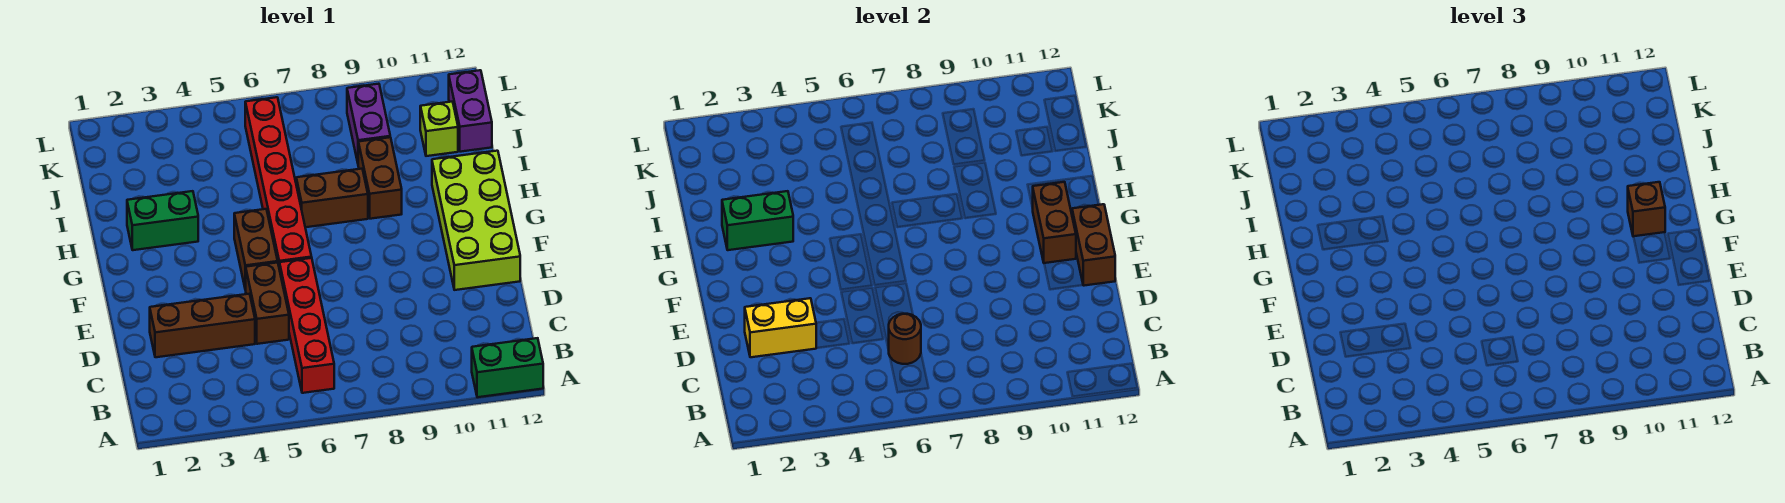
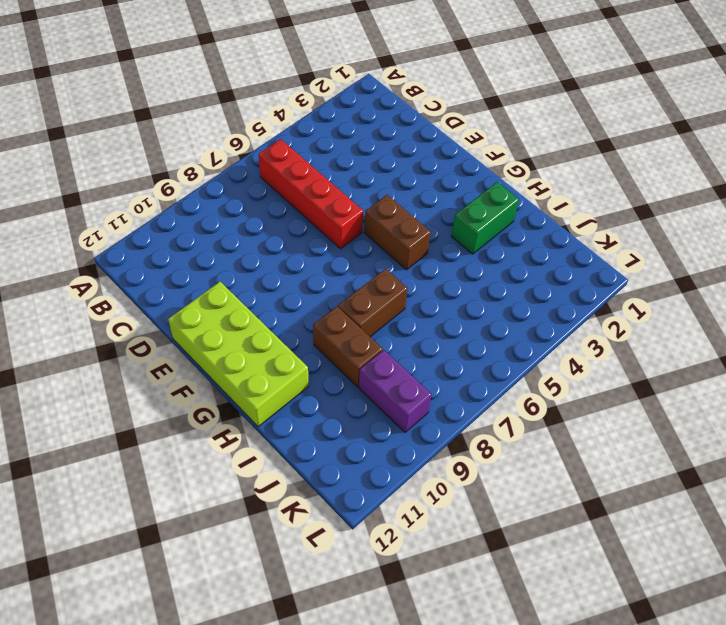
none -> green 1x2 brick [472,338,543,397]
none -> brown 1x3 brick [150,294,255,357]
none -> brown 1x2 brick [246,262,289,344]

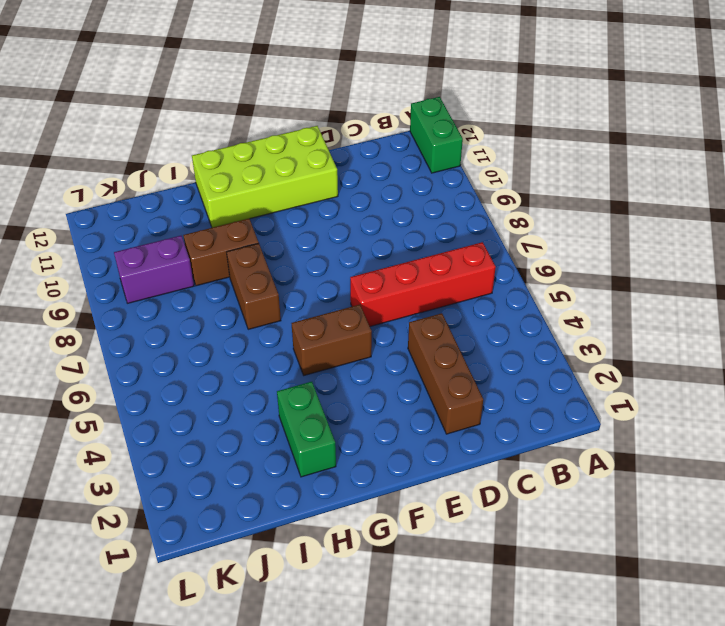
none -> brown 1x2 brick [246,262,289,344]
none -> red 1x6 brick [245,97,312,270]
none -> lime 1x1 brick [420,102,458,156]

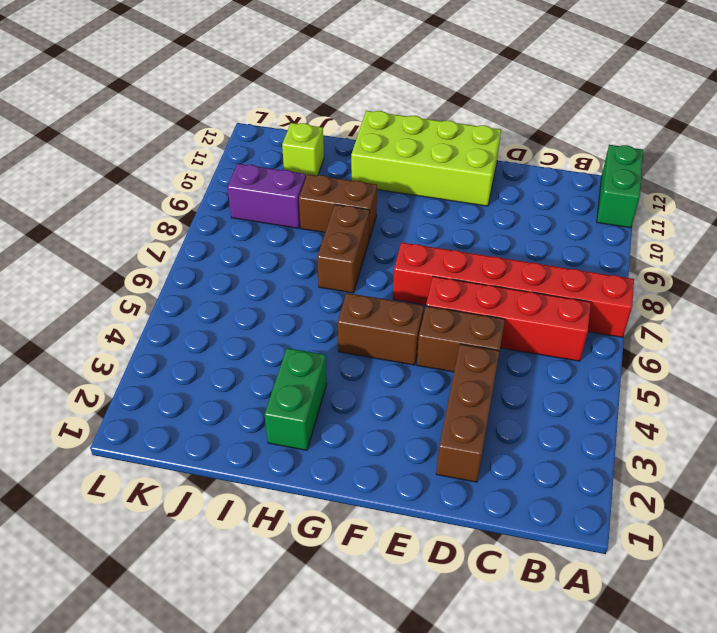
red 1x6 brick [393,242,634,337] -> red 1x6 brick moved to [245,97,312,270]
none -> purple 1x2 brick [449,70,492,152]
none -> brown 1x1 round brick [889,314,921,364]
none -> yellow 1x2 brick [745,298,816,357]

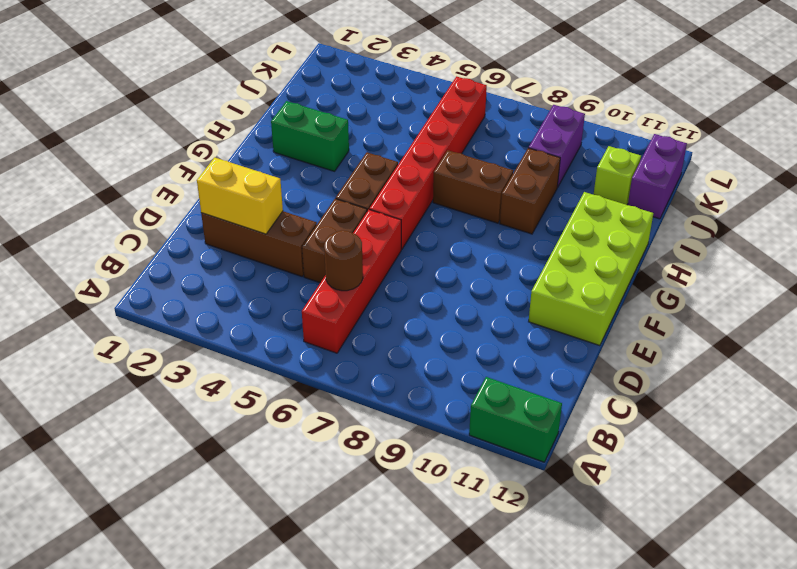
none -> brown 1x2 brick [1072,204,1115,286]
none -> brown 1x2 brick [1033,182,1076,263]
none -> green 1x2 brick [722,191,793,250]

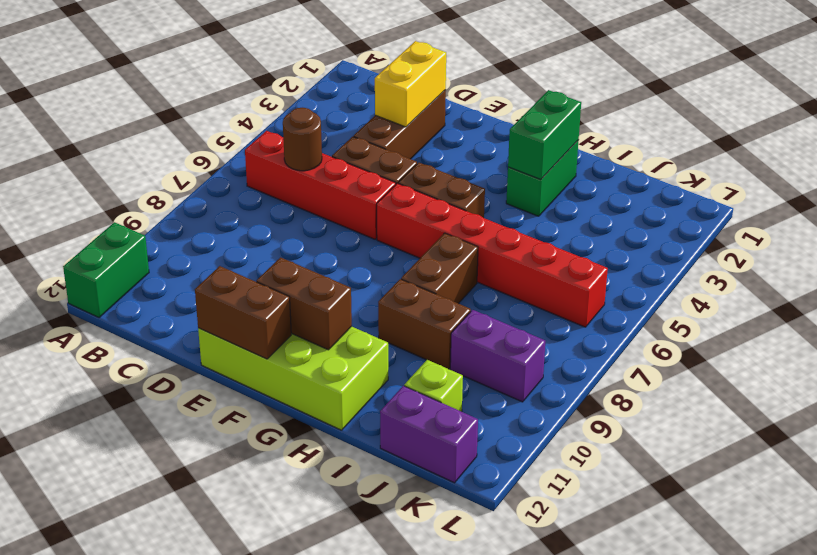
none -> brown 1x1 brick [1628,182,1665,237]

